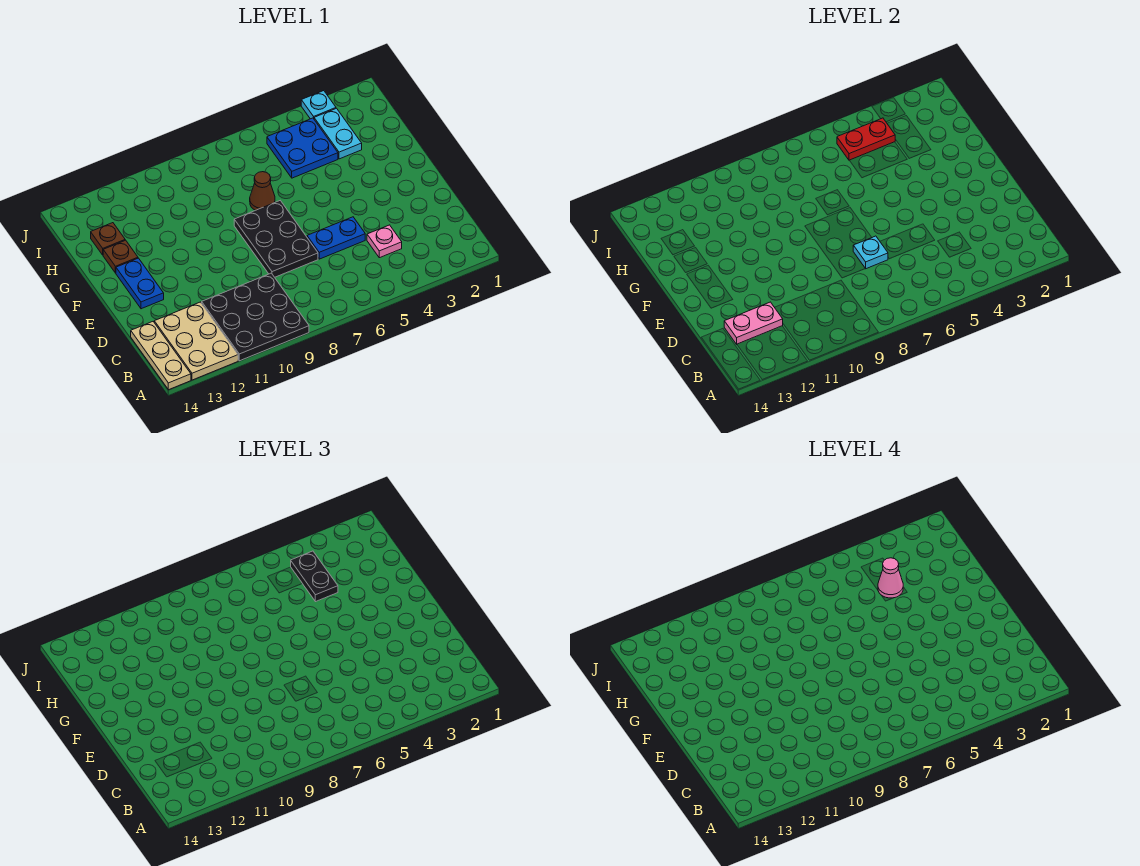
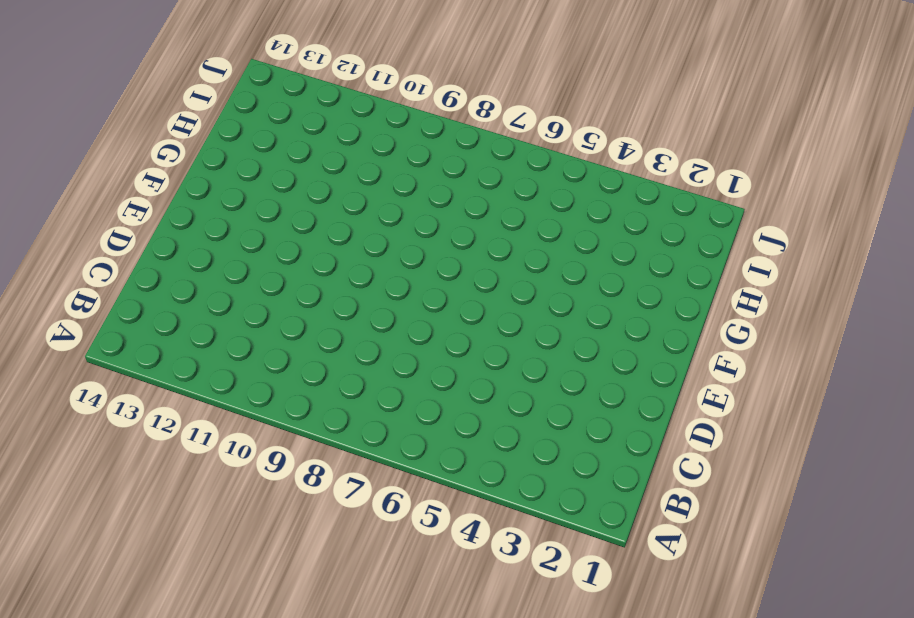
none -> black 3x3 plate [202,273,309,361]
none -> tan 2x3 plate [154,302,238,380]
none -> tan 1x3 plate [131,322,191,390]

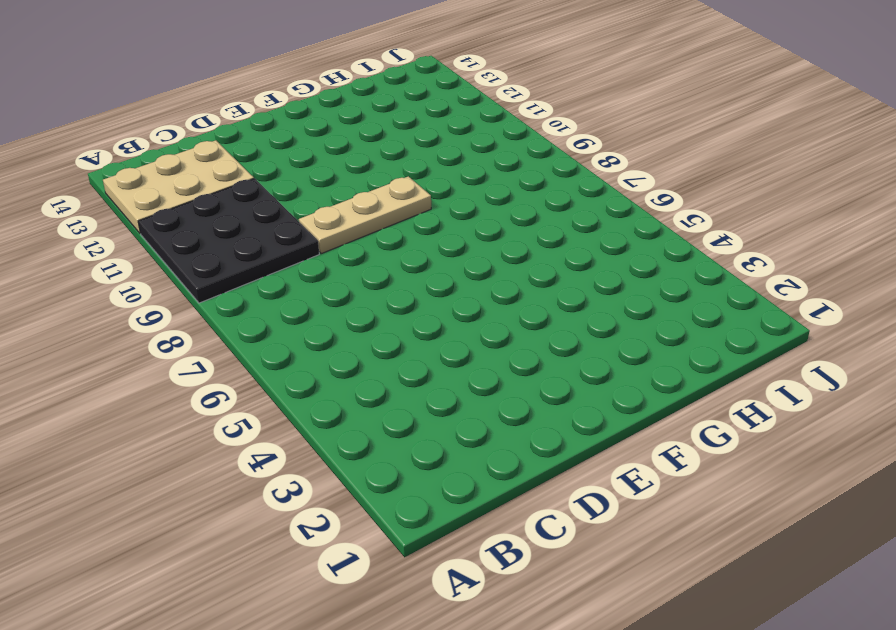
tan 1x3 plate [299,176,431,254] -> tan 1x3 plate moved to [131,322,191,390]
none -> pink 1x1 plate [367,225,402,258]
none -> blue 1x2 plate [307,217,365,259]
none -> black 2x3 plate [234,201,318,277]

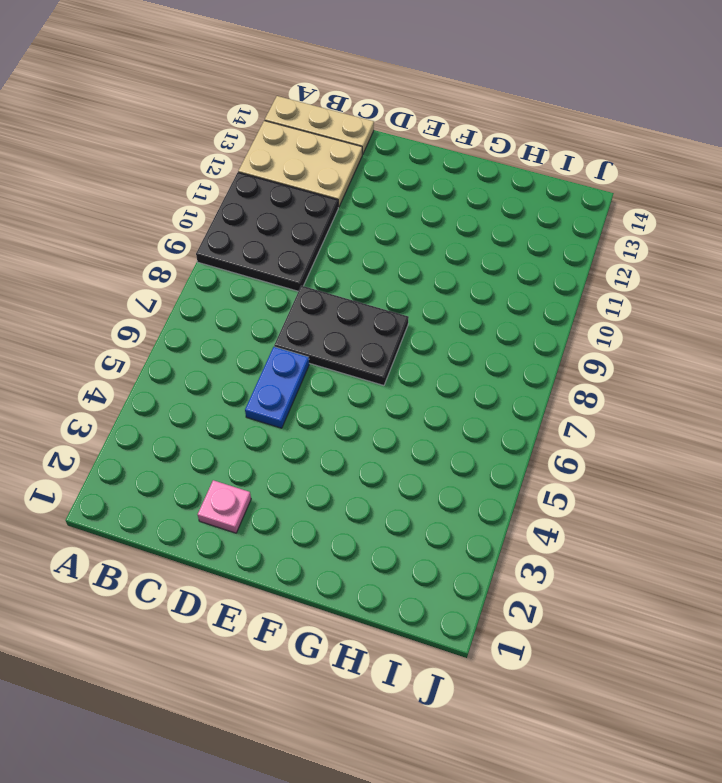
pink 1x1 plate [198,480,251,533] -> pink 1x1 plate moved to [367,225,402,258]
none -> blue 1x2 plate [116,258,164,309]
none -> brown 1x1 cone [250,172,275,210]
none -> brown 1x1 plate [103,240,138,273]

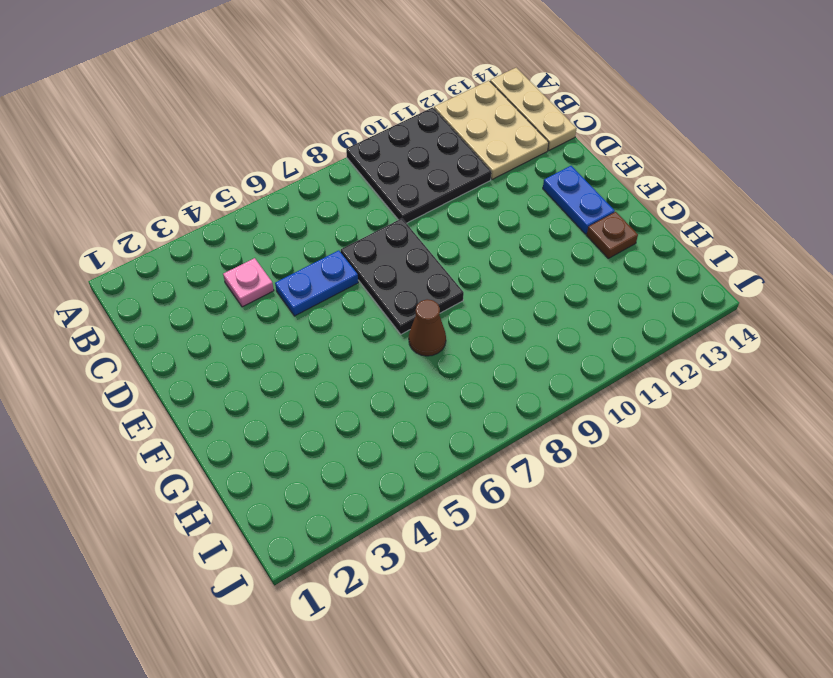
none -> cyan 1x2 plate [314,108,362,159]
none -> blue 2x2 plate [267,118,338,178]
none -> brown 1x1 plate [91,223,125,255]

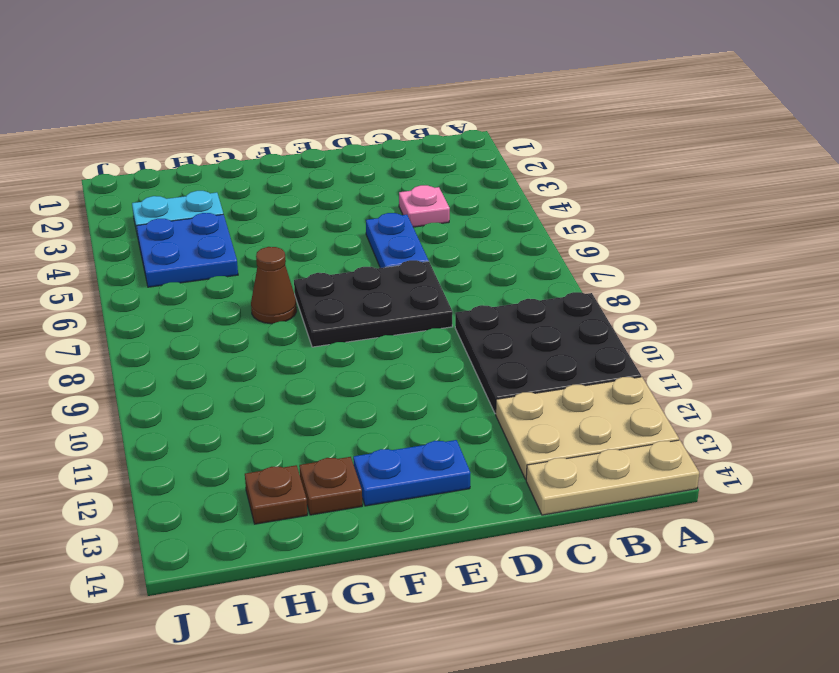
none -> cyan 1x1 plate [301,91,336,119]
none -> pink 1x2 plate [724,302,783,344]
none -> cyan 1x1 plate [853,236,888,269]

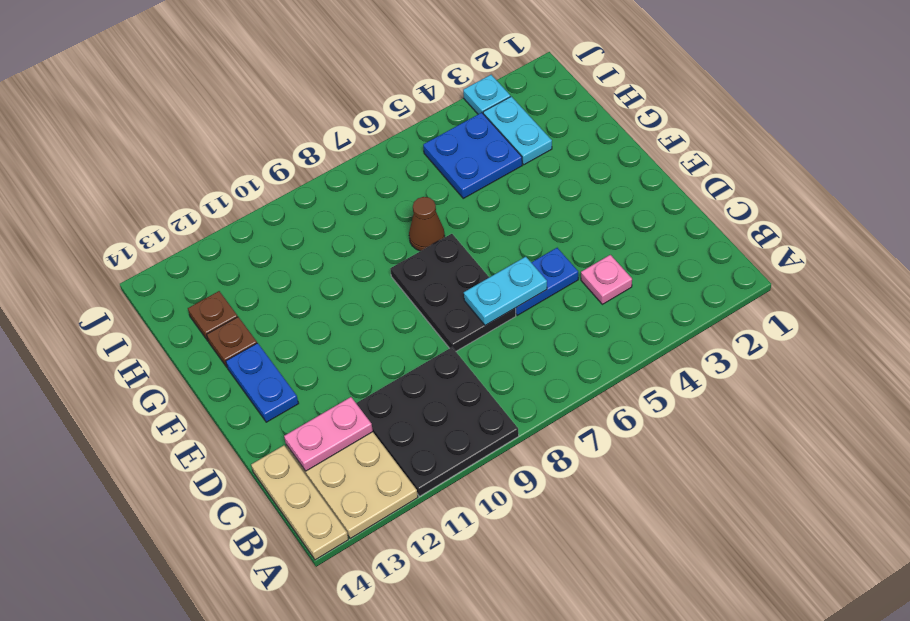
cyan 1x2 plate [464,257,547,325] -> cyan 1x1 plate [853,236,888,269]
none -> red 1x2 plate [837,118,895,160]
none -> black 1x2 plate [291,551,338,602]
none -> pink 1x1 cone [878,558,903,598]

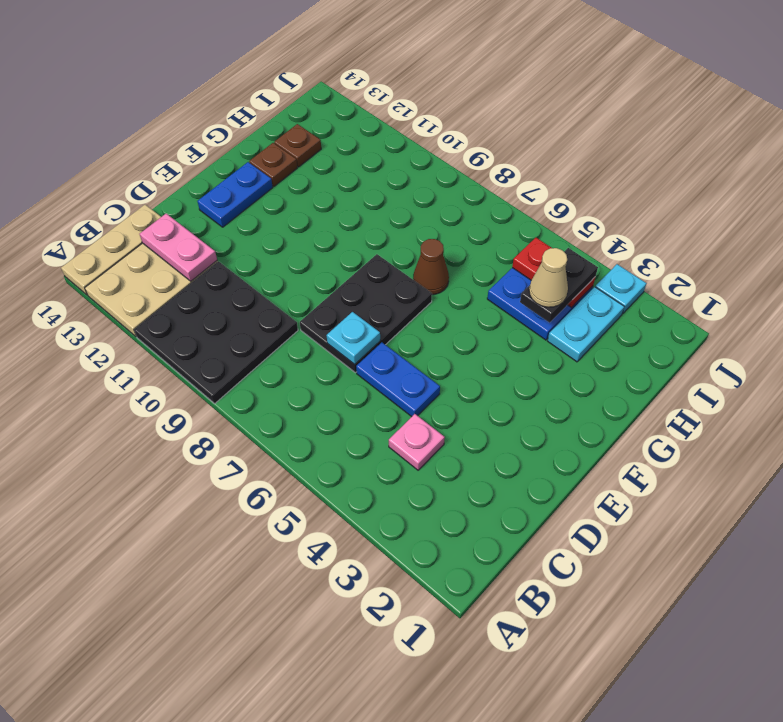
tan 1x1 cone [529,248,568,307] -> pink 1x1 cone [878,558,903,598]

